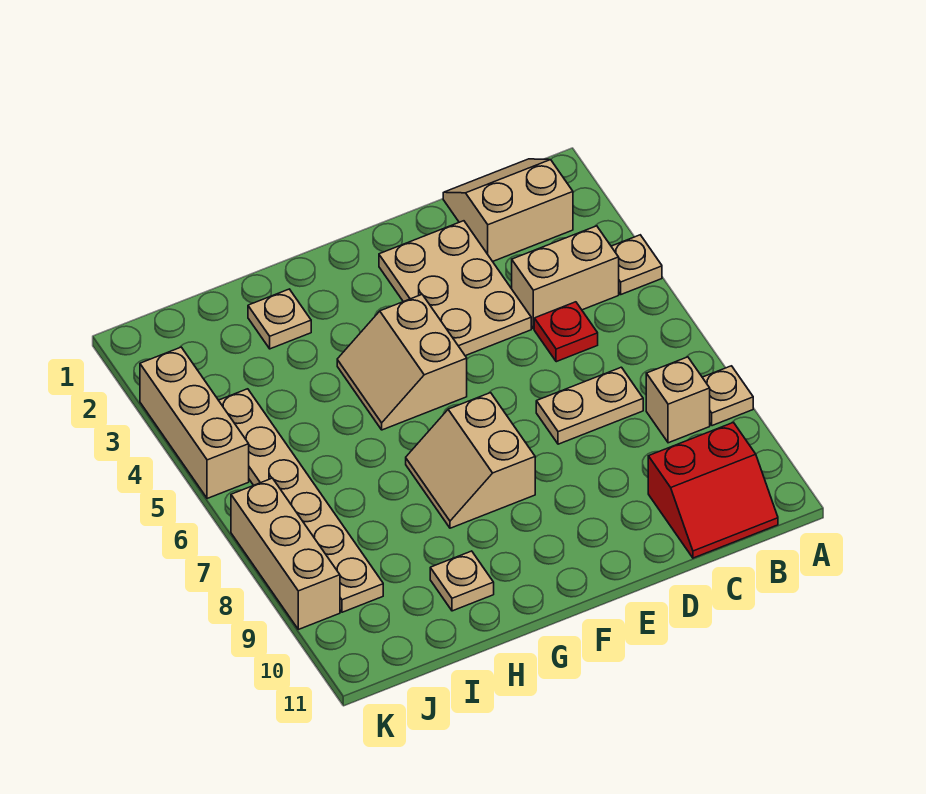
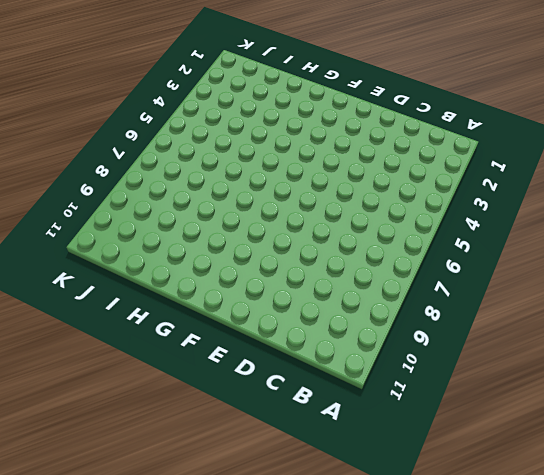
none -> tan 1x1 plate [611,235,662,294]
none -> tan 1x1 plate [702,366,753,426]
none -> tan 2x2 slope [443,159,573,262]

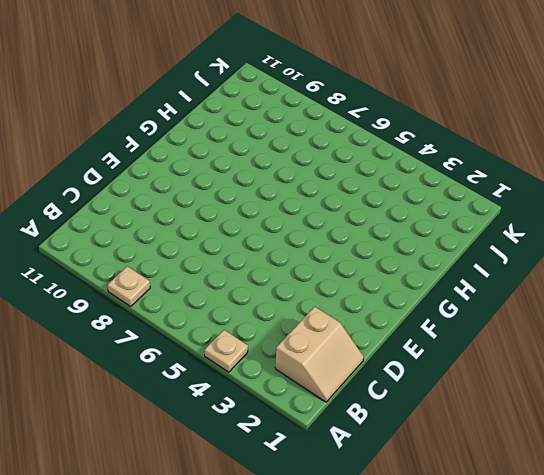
none -> tan 1x2 brick [512,226,619,329]
none -> tan 1x1 brick [646,357,710,443]
none -> red 2x2 slope [648,422,778,558]

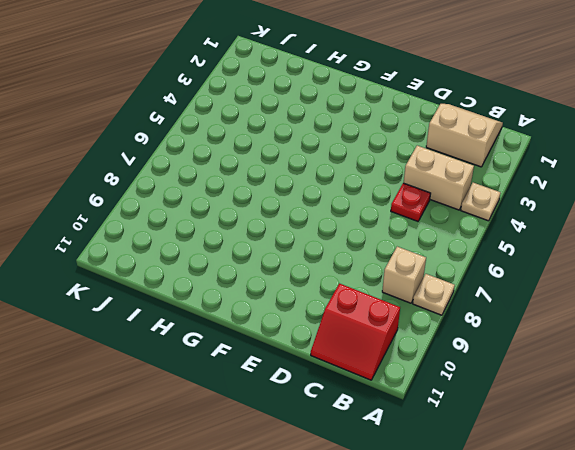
none -> tan 1x2 plate [536,367,643,444]
none -> tan 2x3 plate [379,221,531,356]
none -> tan 2x2 slope [337,295,467,430]

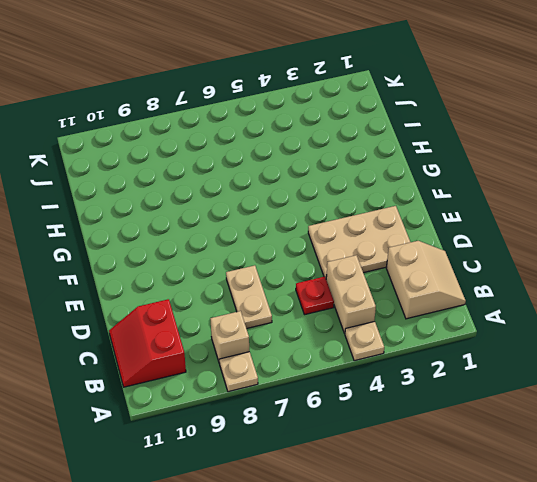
none -> tan 2x2 slope [337,295,467,430]
none -> tan 2x2 slope [406,393,535,528]
none -> tan 1x1 plate [248,289,311,349]

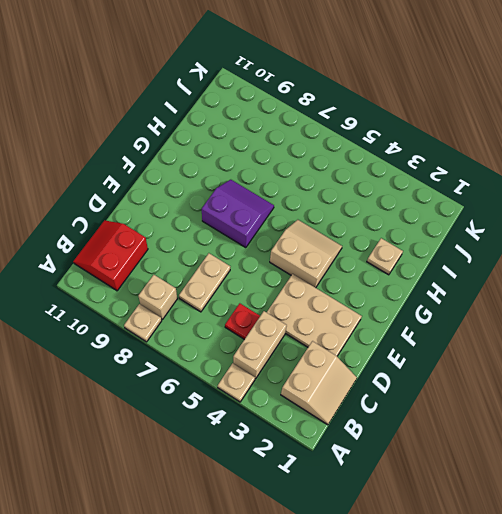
purple 2x2 slope [202,180,274,248] -> tan 2x2 slope [406,393,535,528]
none -> tan 1x1 plate [430,551,494,611]
none -> tan 1x6 plate [219,389,383,612]
none -> tan 1x3 brick [140,347,249,499]

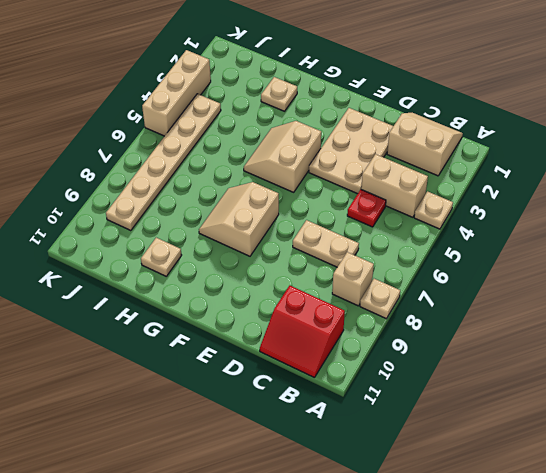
none -> tan 1x3 brick [231,478,340,629]

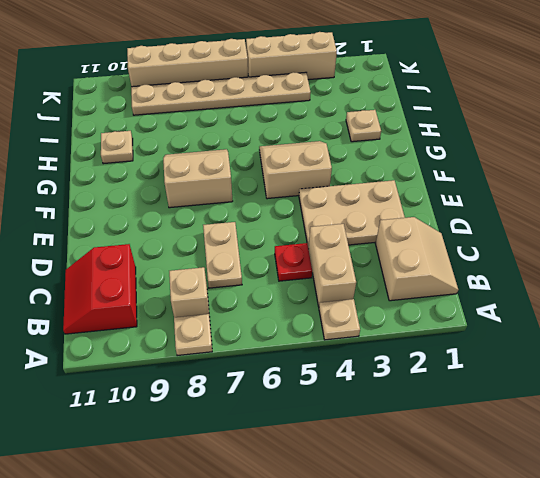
tan 1x4 brick [127,39,248,87] -> tan 1x3 brick [231,478,340,629]

